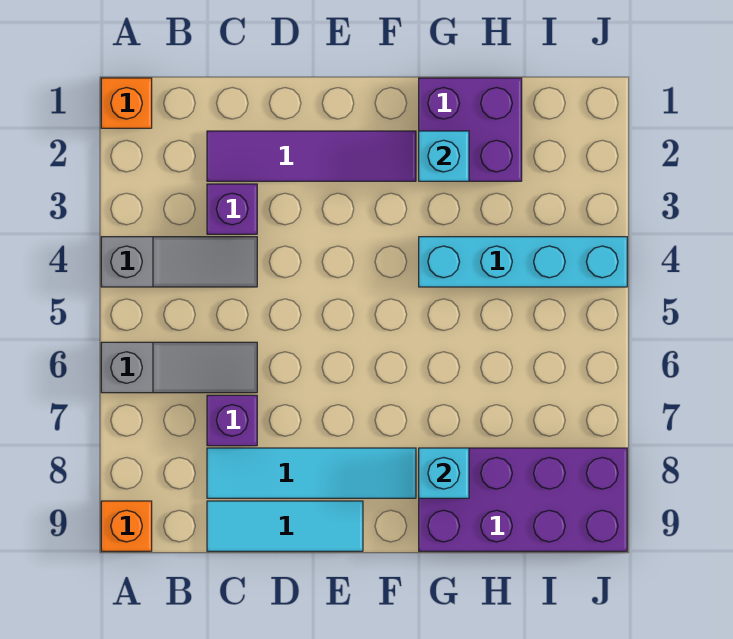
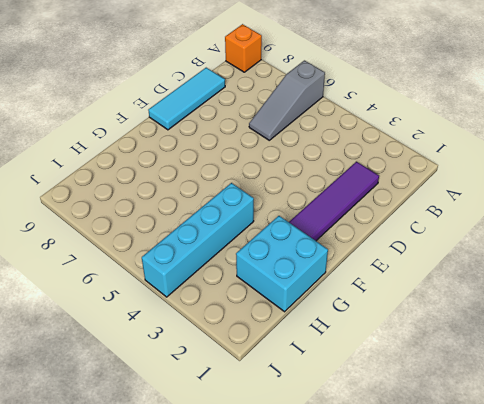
cyan 2x2 brick [236,216,328,312] -> purple 2x2 brick [419,78,522,181]
none -> orange 1x1 brick [101,78,152,128]
none -> grey 1x3 slope [101,237,257,287]
none -> purple 1x1 brick [207,184,257,234]

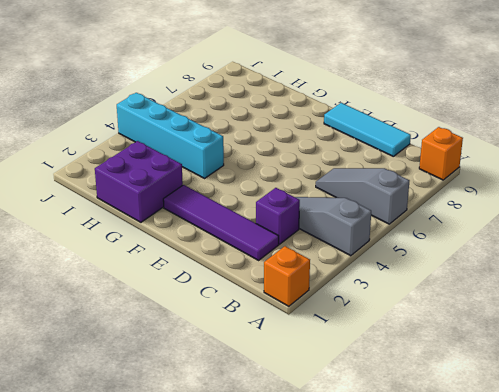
none -> purple 1x1 brick [207,395,257,446]
none -> cyan 1x4 tile [207,448,416,498]
none -> purple 2x4 brick [419,448,627,551]

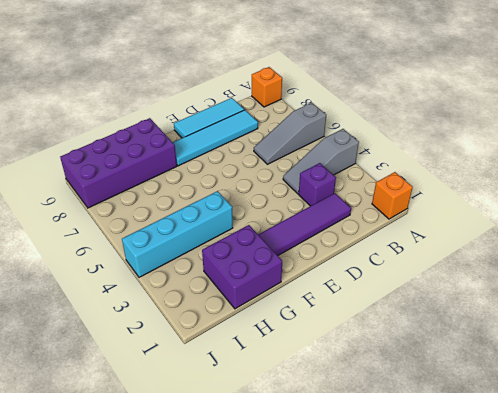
none -> purple 1x1 brick [207,395,257,446]
none -> cyan 1x1 brick [419,131,469,181]
none -> cyan 1x1 brick [419,448,469,498]

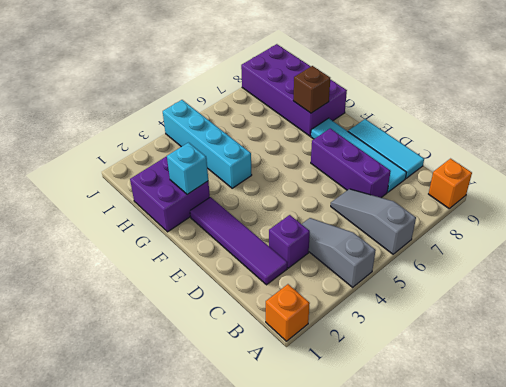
purple 1x3 brick [311,128,391,198] -> purple 1x1 brick [207,395,257,446]
brown 1x1 brick [293,66,330,113] -> cyan 1x1 brick [419,448,469,498]

